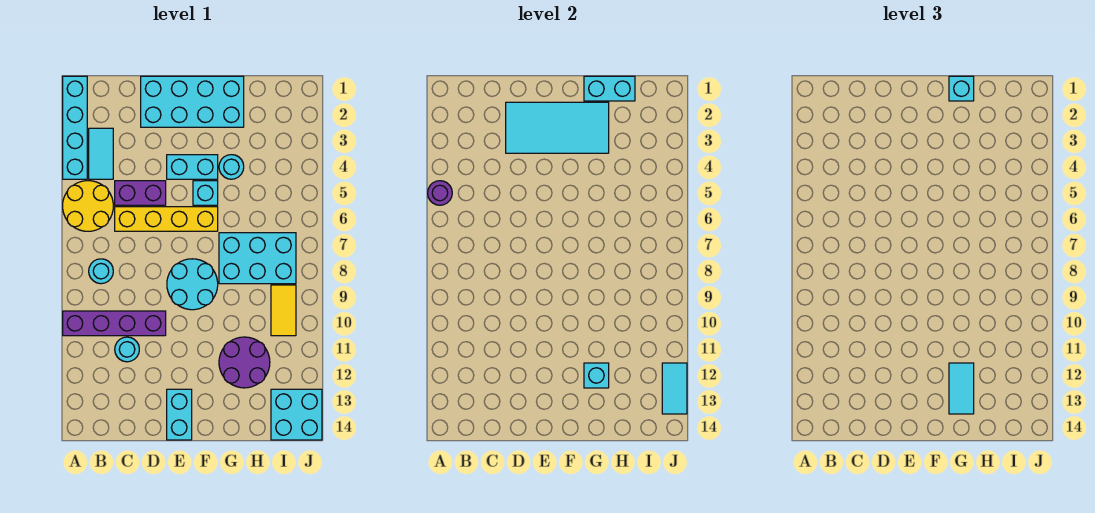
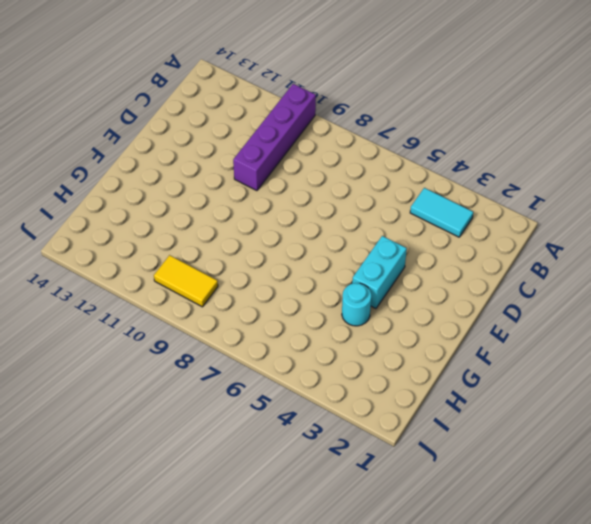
none -> cyan 1x4 brick [63,76,87,179]
none -> yellow 2x2 round brick [63,181,113,231]
none -> cyan 1x1 round brick [89,259,113,284]

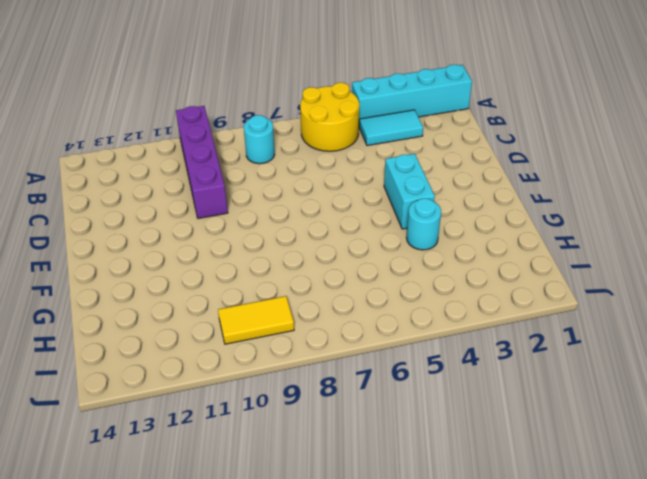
none -> purple 1x2 brick [115,181,166,205]
none -> yellow 1x4 brick [115,207,218,231]
none -> cyan 1x1 round brick [115,337,139,362]

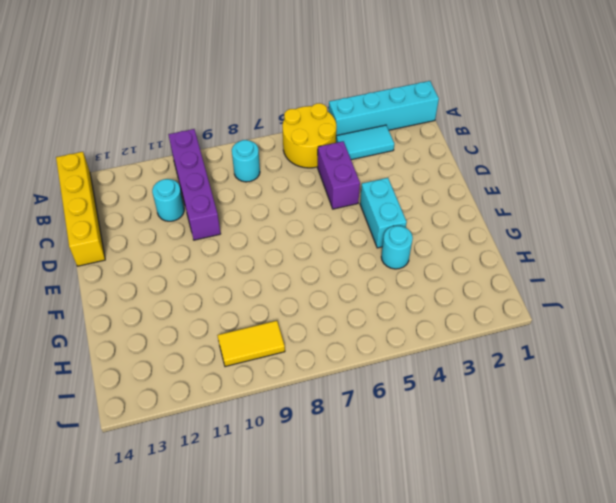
yellow 1x4 brick [56,152,105,266] -> yellow 1x4 brick moved to [115,207,218,231]
none -> cyan 2x4 brick [141,76,244,127]
none -> cyan 2x2 round brick [167,259,218,310]
none -> cyan 1x2 brick [167,389,192,440]

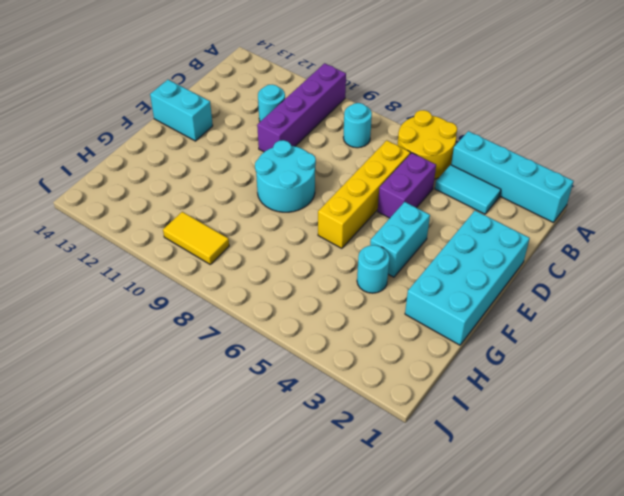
none -> cyan 1x1 brick [193,181,218,205]
none -> cyan 2x3 brick [219,233,296,284]
none -> purple 2x2 round brick [219,337,270,388]

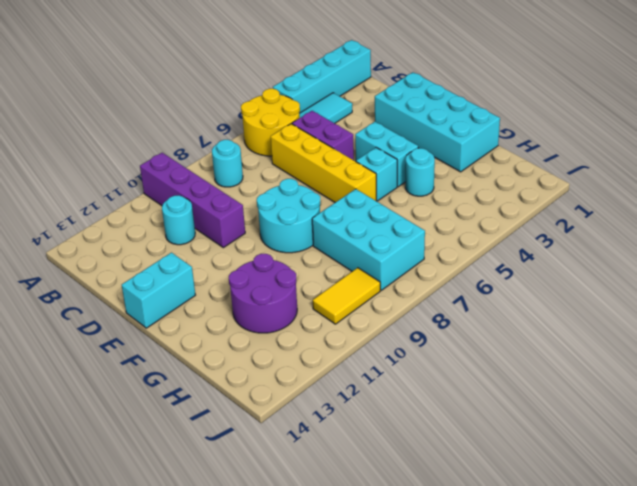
none -> cyan 2x2 brick [271,389,322,440]
none -> purple 1x1 round brick [428,181,452,205]
none -> cyan 2x4 tile [506,102,609,153]

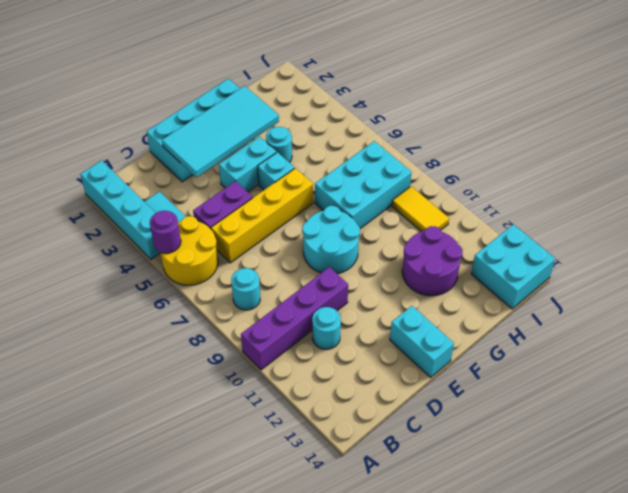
none -> cyan 1x2 brick [584,76,635,101]
none -> cyan 1x1 brick [584,363,609,388]
none -> cyan 1x2 tile [662,363,687,414]

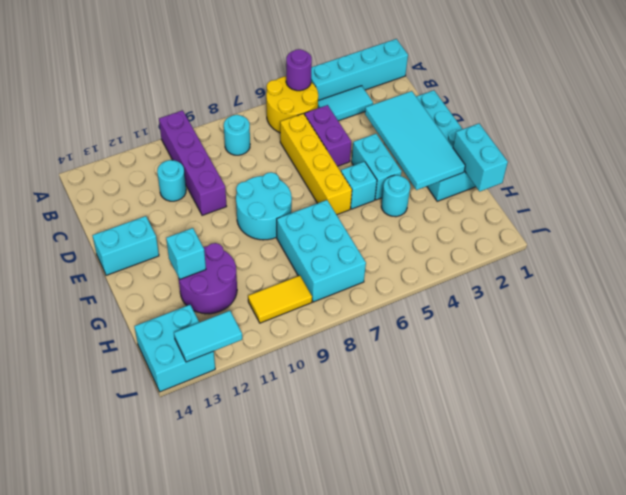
none -> cyan 1x1 brick [949,76,974,101]
none -> cyan 1x2 tile [949,363,974,414]

